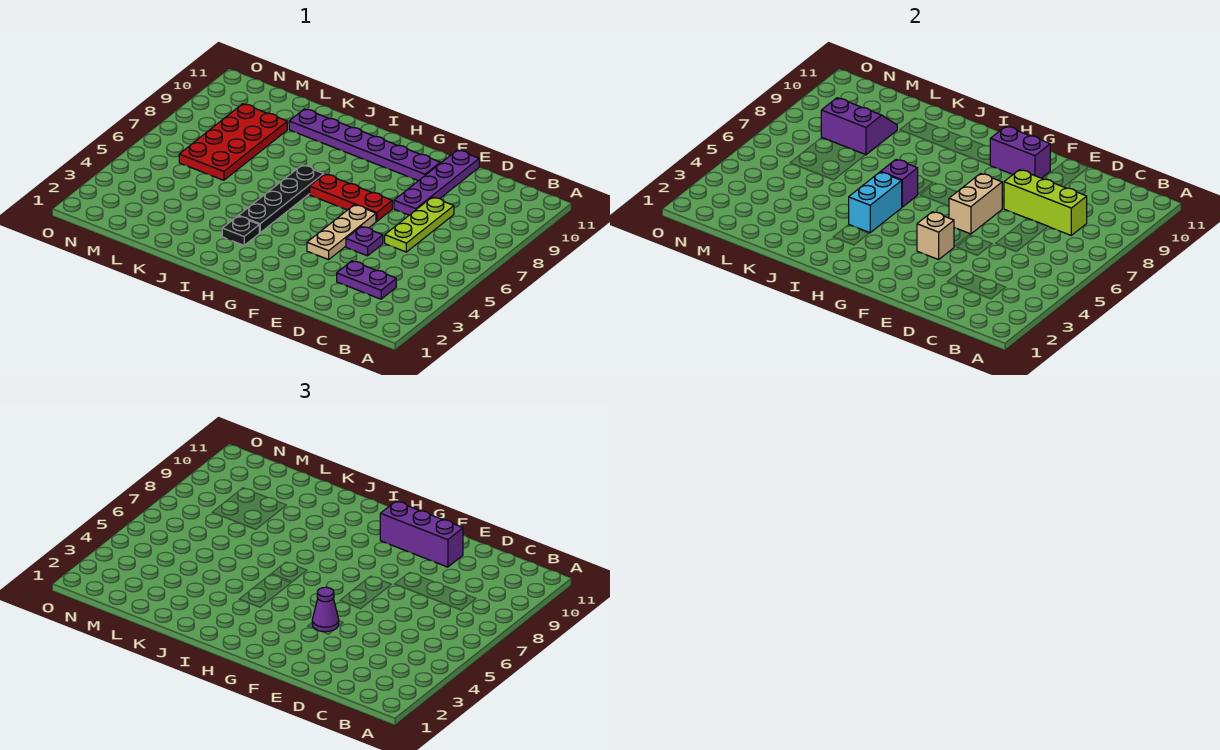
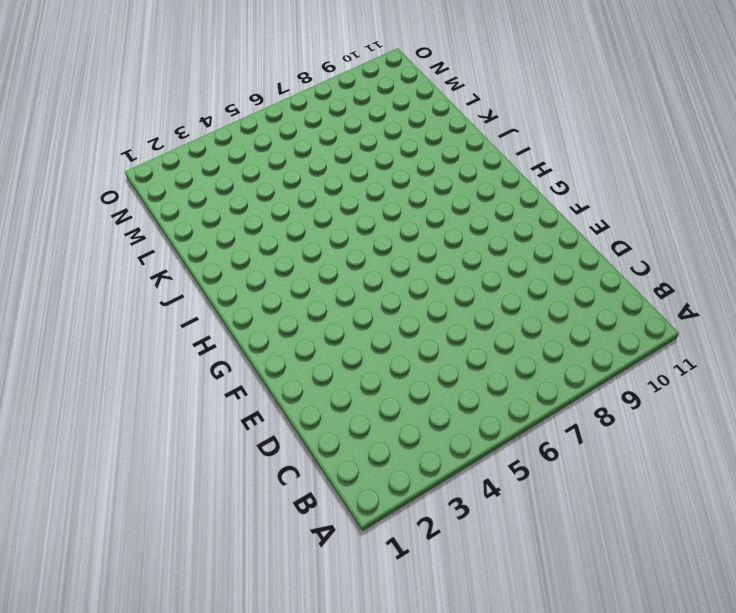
none -> purple 1x2 plate [337,261,396,299]
none -> lime 1x3 plate [385,197,454,252]
none -> purple 1x1 plate [346,226,383,256]

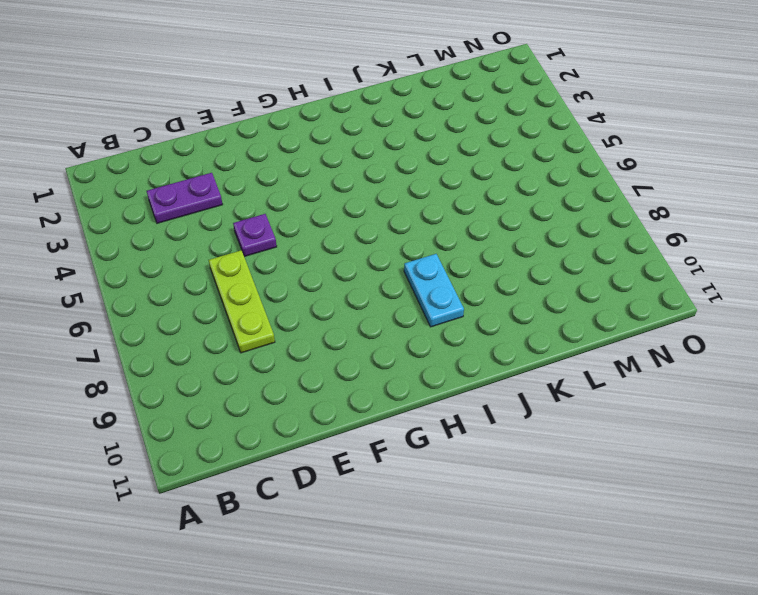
cyan 1x2 plate [404,254,464,327] -> none
none -> purple 1x4 plate [394,150,479,215]
none -> tan 1x3 plate [307,205,376,260]
none -> red 1x3 plate [310,174,392,221]

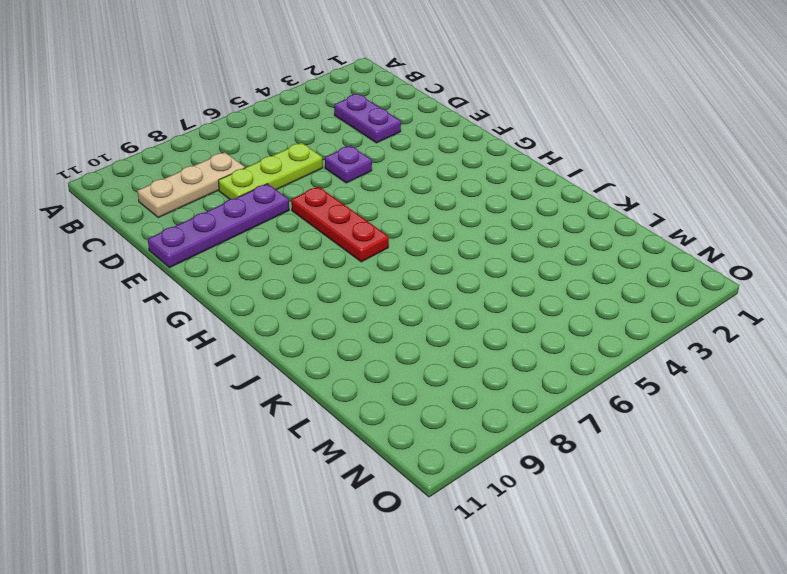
tan 1x3 plate [138,152,245,218] -> tan 1x3 plate moved to [307,205,376,260]
none -> purple 1x6 plate [289,109,440,181]
none -> black 1x1 plate [222,216,259,245]
none -> black 1x4 plate [239,165,324,233]

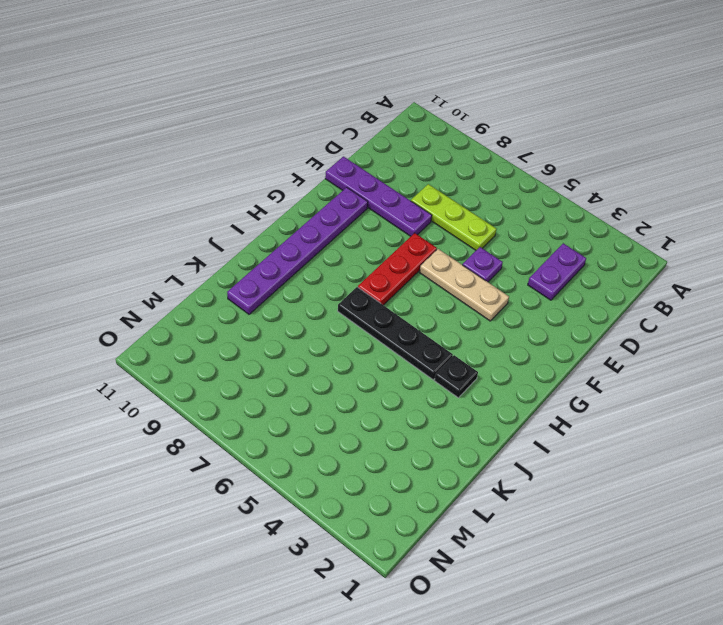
none -> red 2x4 plate [179,104,287,180]
none -> lime 1x3 brick [1004,170,1087,235]
none -> tan 1x1 brick [917,212,954,260]

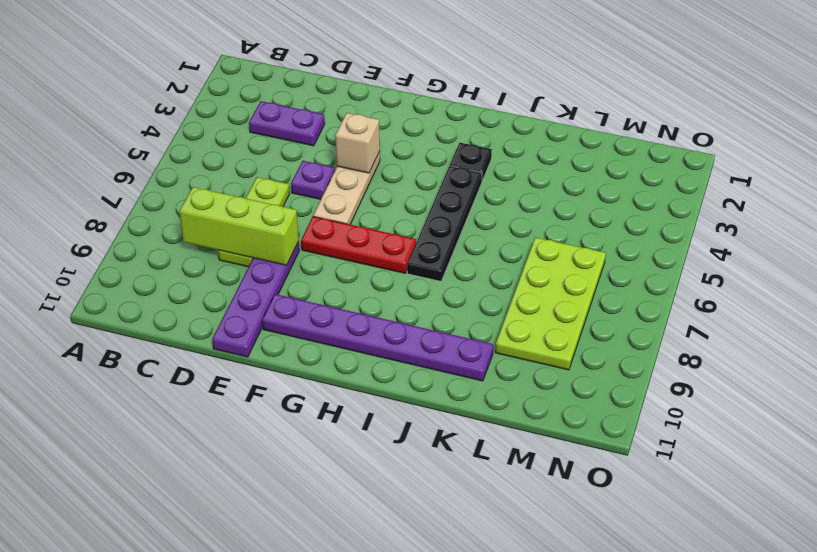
lime 2x4 plate [495,237,606,370] -> red 2x4 plate [179,104,287,180]
none -> tan 1x2 brick [949,174,1002,234]
none -> purple 1x2 brick [990,126,1050,178]
none -> cyan 1x2 brick [849,172,902,233]

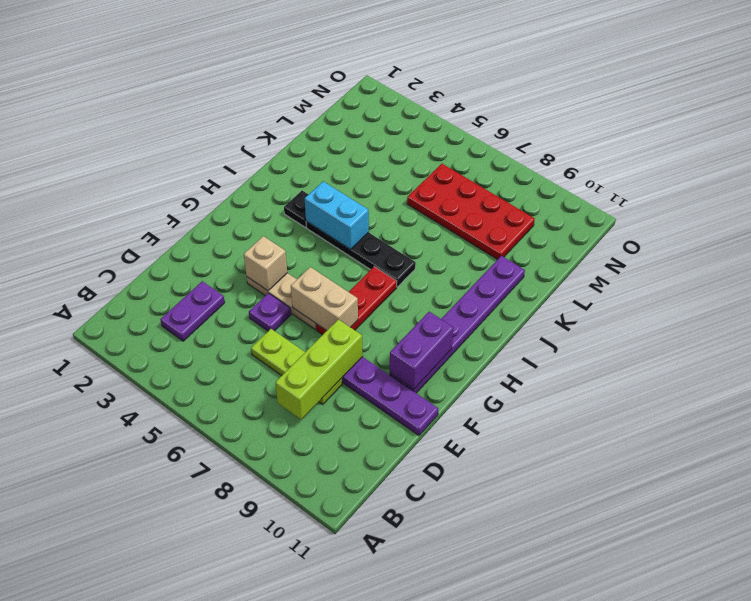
none -> purple 1x1 brick [881,159,918,207]
none -> purple 2x2 slope [821,98,897,155]
none -> purple 1x3 brick [380,501,463,567]

